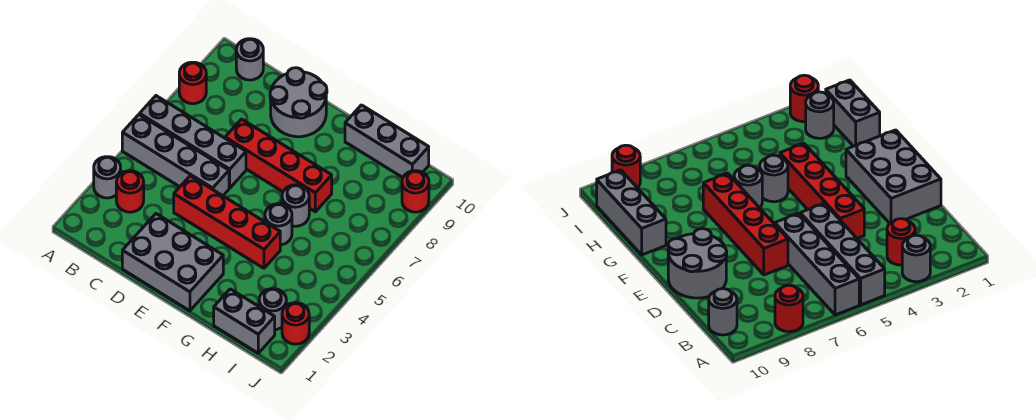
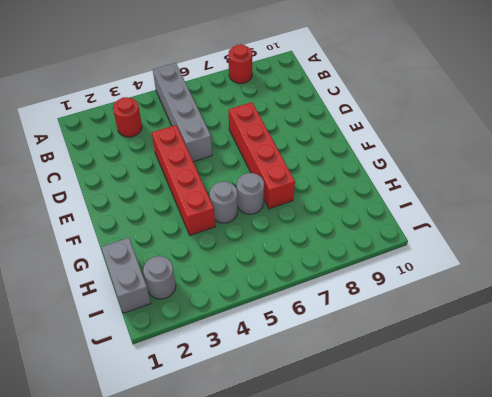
none -> grey 1x1 round brick [94,157,121,198]
none -> grey 1x4 brick [140,96,246,188]
none -> grey 1x1 round brick [236,39,263,80]

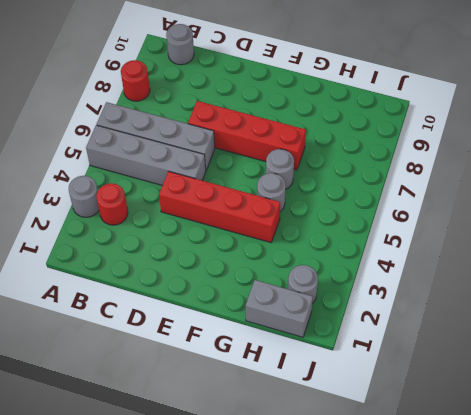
none -> grey 2x3 brick [122,214,223,311]
none -> grey 2x2 round brick [270,68,327,137]
none -> grey 1x3 brick [345,105,429,177]

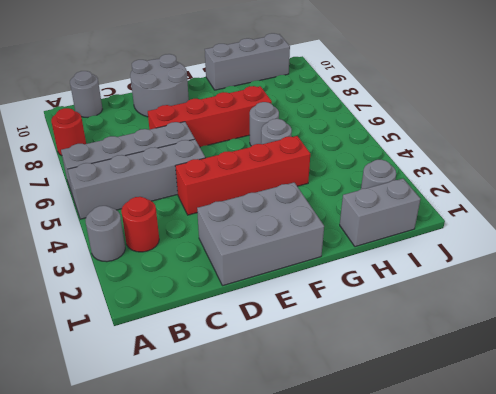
none -> red 1x1 round brick [282,303,309,344]
none -> red 1x1 round brick [402,171,429,212]

